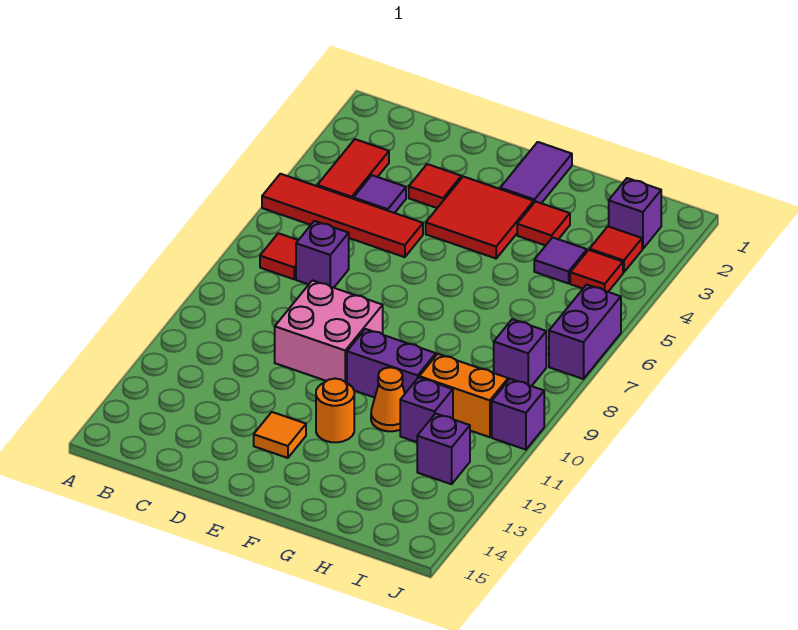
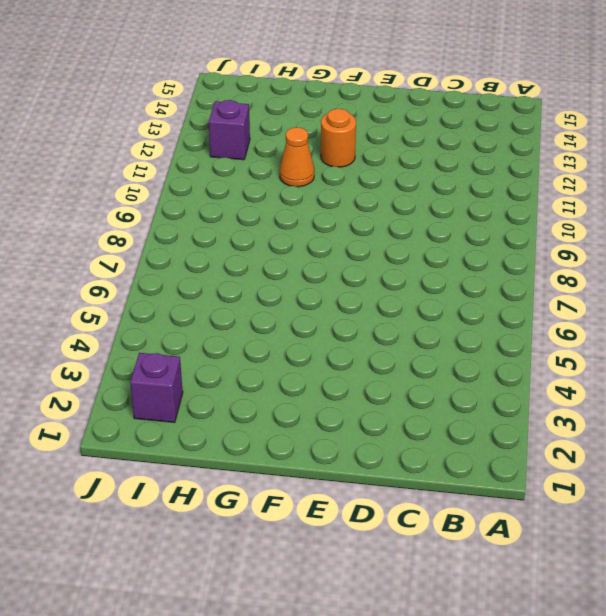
none -> red 1x4 tile [262,174,423,257]
none -> red 1x2 tile [317,139,389,199]
none -> red 1x1 tile [260,233,298,279]

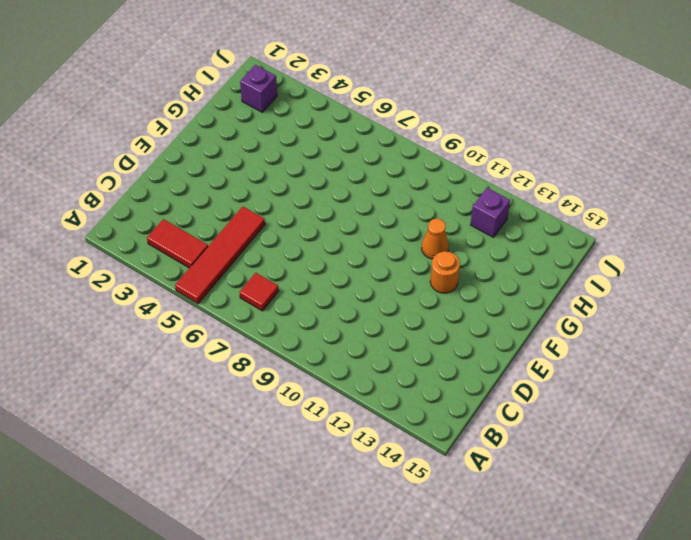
none -> purple 1x1 tile [353,175,406,213]
none -> purple 1x1 brick [296,221,349,288]
none -> red 1x1 tile [409,164,461,208]

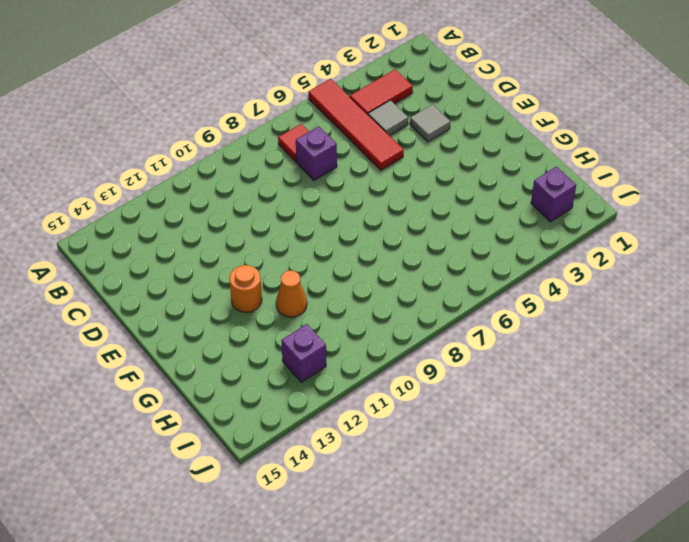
grey 1x1 tile [368,100,408,136] -> purple 1x1 tile [353,175,406,213]
grey 1x1 tile [410,104,450,142] -> red 1x1 tile [409,164,461,208]
none -> pink 2x2 brick [275,280,383,383]
none -> red 2x2 tile [426,177,534,258]
none -> orange 1x1 tile [254,412,306,458]

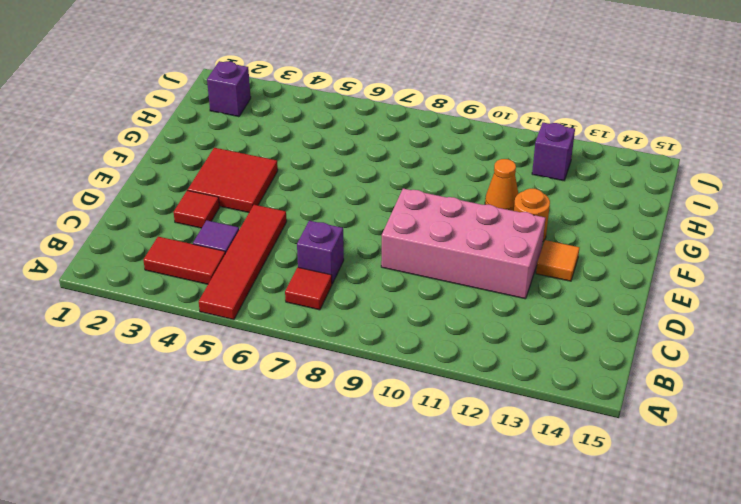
pink 2x4 brick [381,189,545,299] -> pink 2x2 brick [275,280,383,383]
none -> purple 1x2 tile [500,142,572,203]
none -> purple 1x2 brick [347,329,436,398]
none -> red 1x1 tile [517,201,570,246]

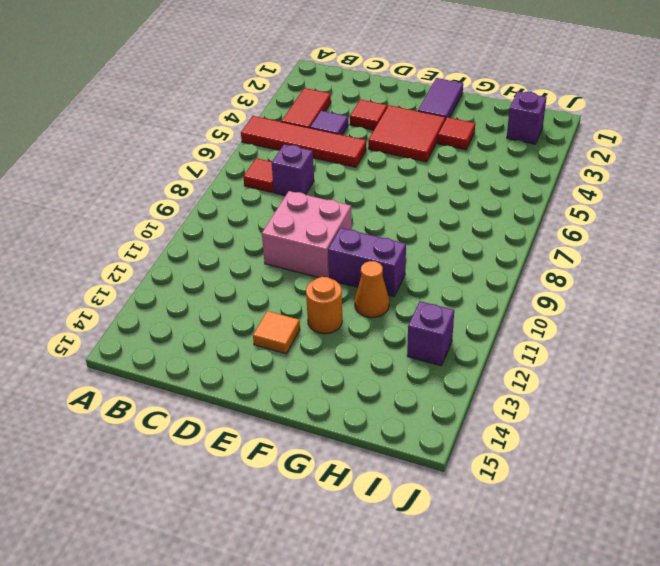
none -> purple 1x1 tile [534,237,587,283]
none -> orange 1x2 brick [419,354,508,437]
none -> purple 1x1 brick [400,377,453,442]

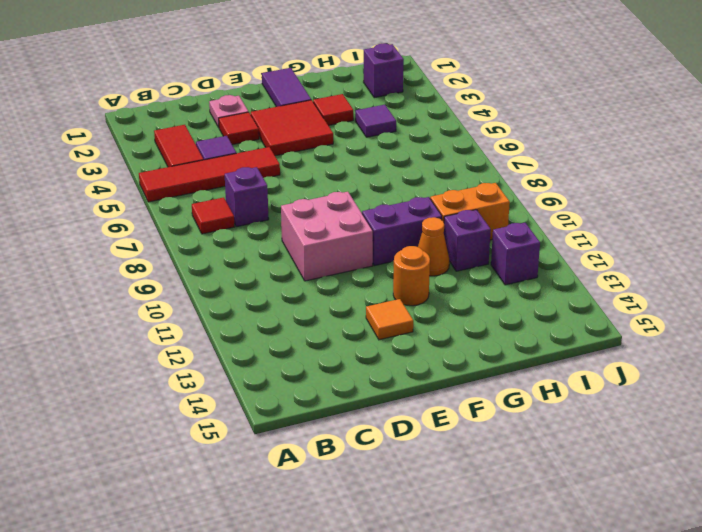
pink 1x1 plate [209,95,249,127] -> none
none -> red 1x1 tile [590,226,642,272]
none -> red 1x1 tile [570,250,623,292]
none -> purple 1x1 brick [494,319,546,386]

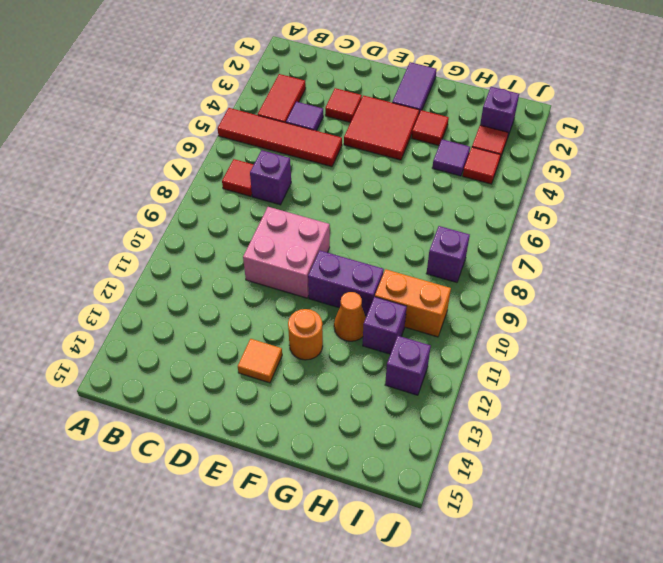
none -> purple 1x2 brick [549,285,621,379]
none -> purple 1x1 brick [492,379,544,450]

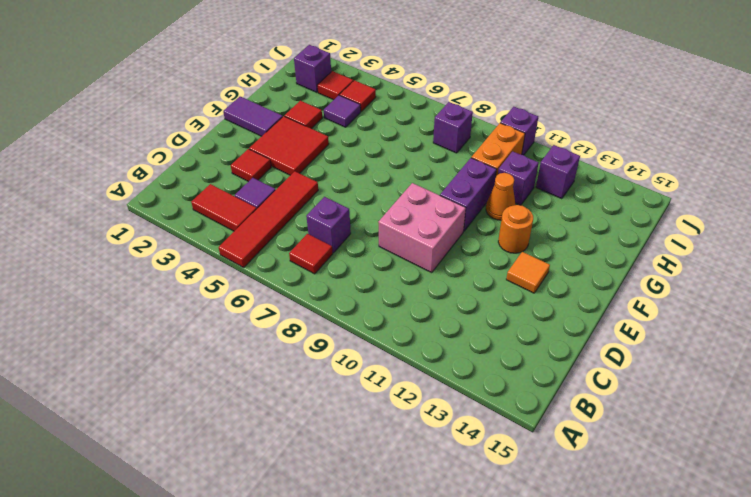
none -> purple 1x2 brick [549,285,621,379]

